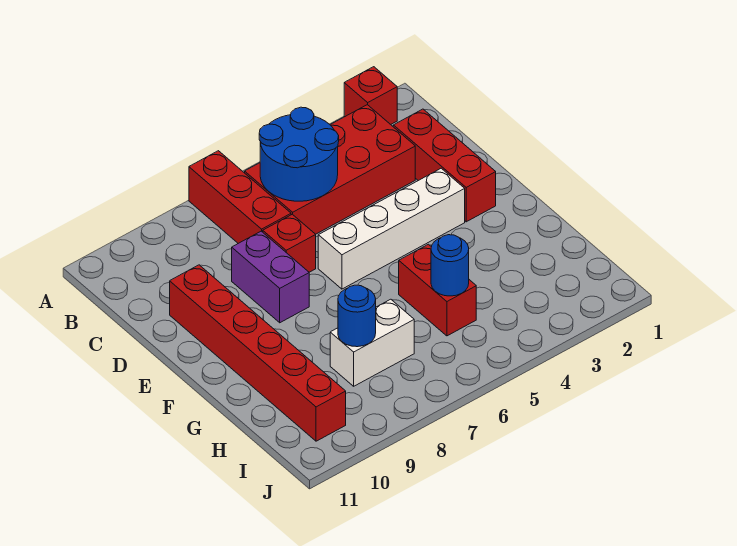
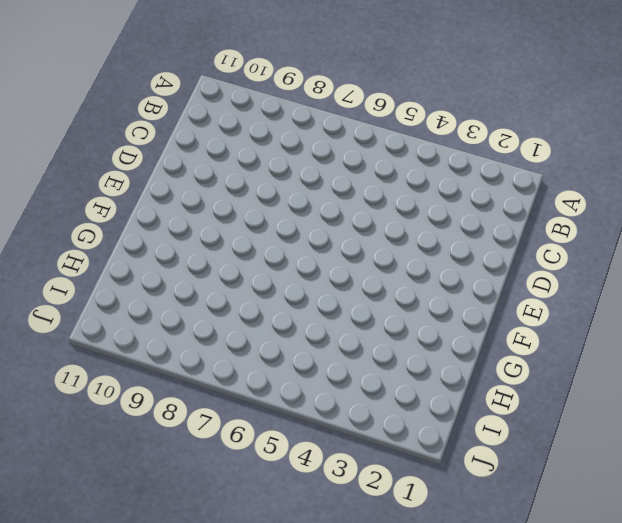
none -> red 1x1 brick [344,67,397,124]
none -> red 1x3 brick [189,151,291,243]
none -> red 2x4 brick [245,105,415,234]

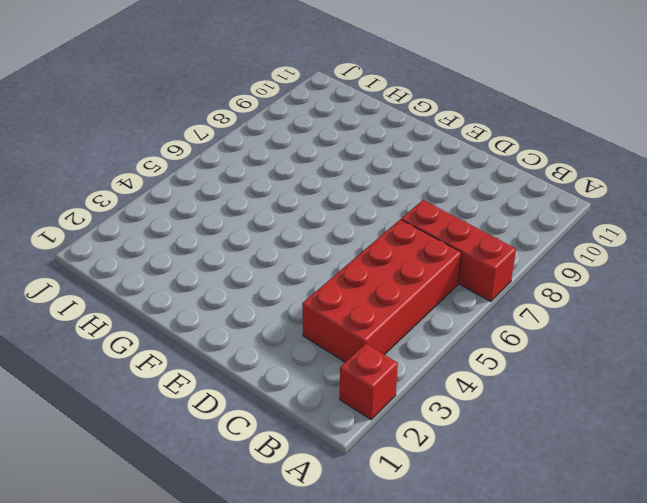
none -> red 1x3 brick [393,109,496,222]
none -> red 1x1 brick [263,214,316,272]
none -> purple 1x2 brick [232,231,309,323]

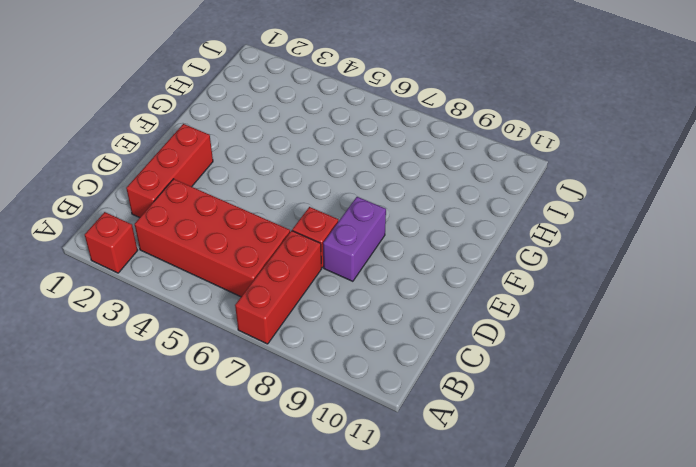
none -> red 1x6 brick [170,265,346,441]
none -> white 1x4 brick [318,168,465,289]
none -> red 1x2 brick [399,244,476,336]

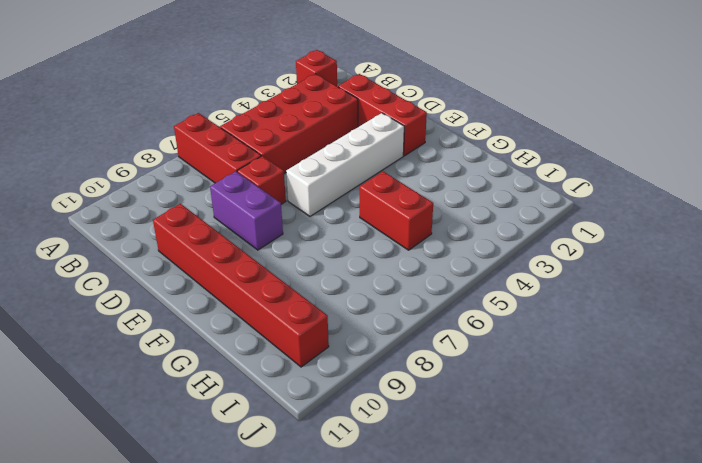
none -> white 1x2 brick [330,299,414,386]
none -> blue 2x2 round brick [259,107,339,201]
none -> blue 1x1 round brick [431,235,469,296]

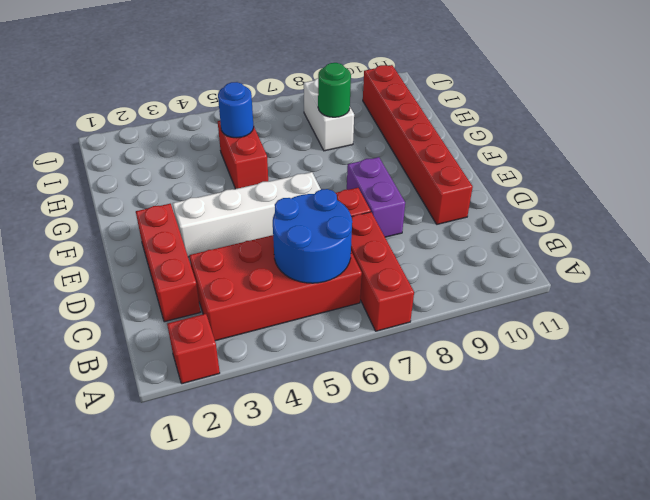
white 1x2 brick [304,78,354,151] -> white 1x2 brick turned to [330,299,414,386]
green 1x1 round brick [318,63,351,117] -> blue 1x1 round brick [338,285,376,347]

